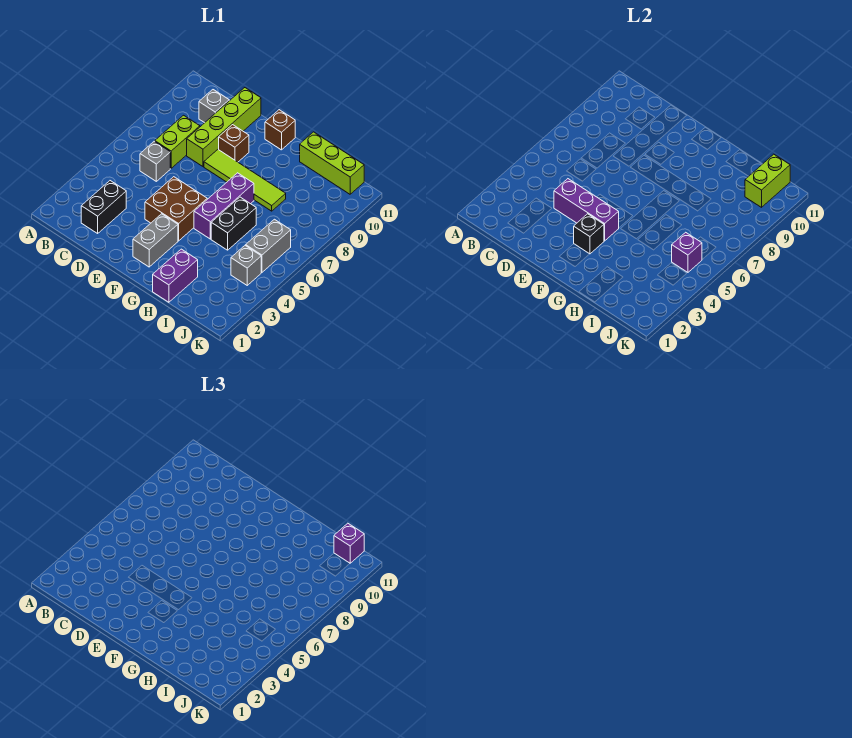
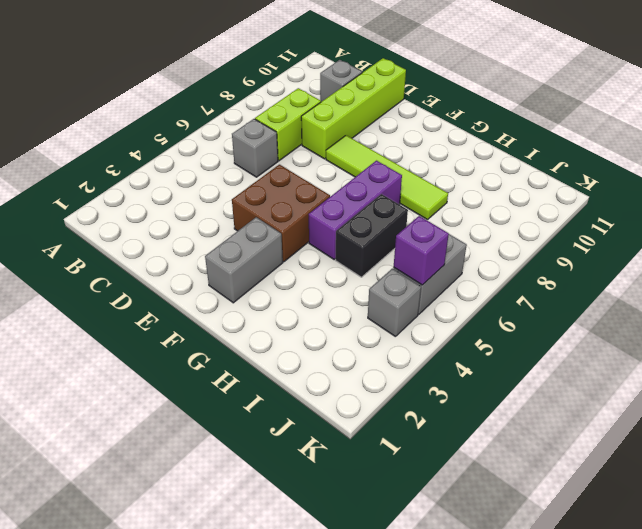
none -> black 1x2 brick [81,181,126,233]
none -> brown 1x1 brick [219,125,249,162]
none -> brown 1x1 brick [265,110,295,150]

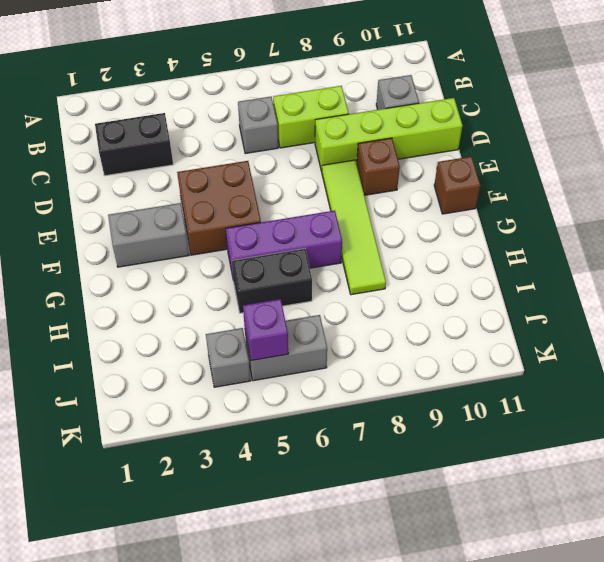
none -> purple 1x2 brick [153,249,198,302]
none -> lime 1x3 brick [300,132,364,194]
none -> purple 1x3 brick [554,179,619,241]

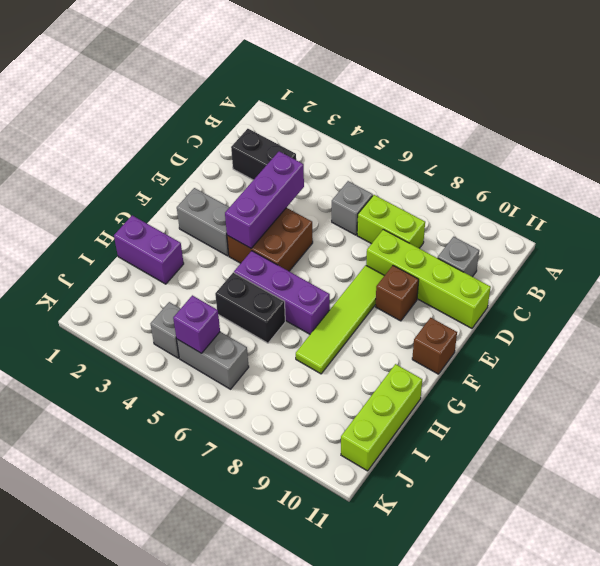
none -> black 1x1 brick [574,214,604,254]
none -> lime 1x2 brick [745,154,790,207]
none -> purple 1x1 brick [334,523,364,563]

